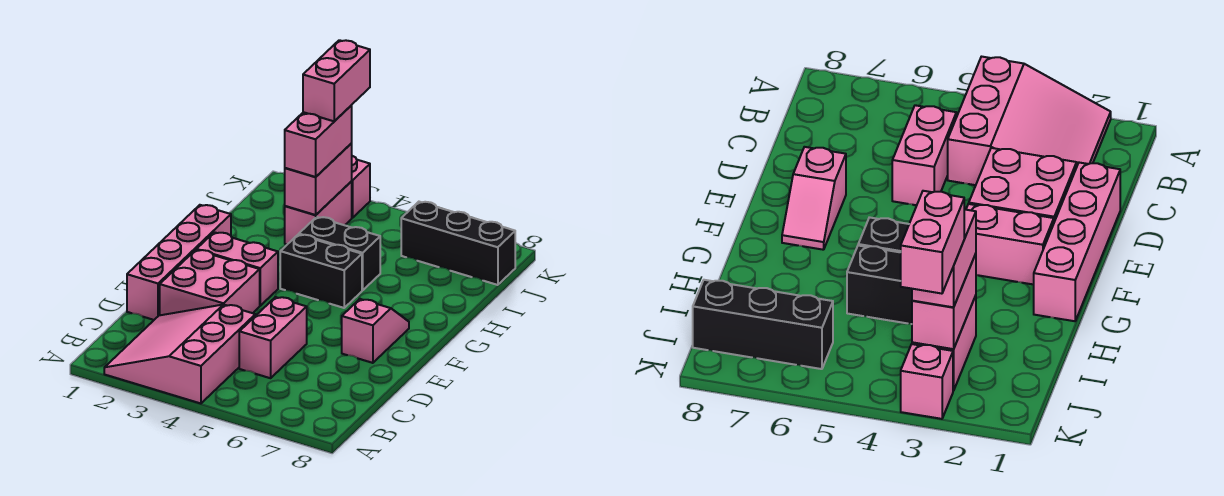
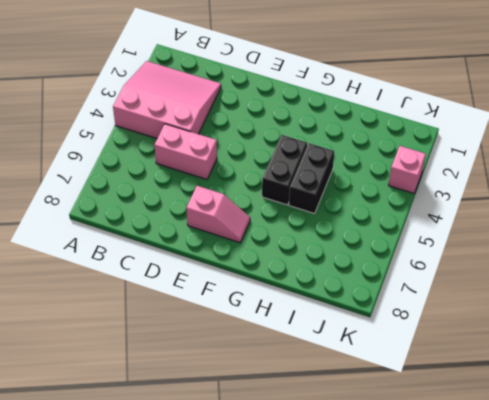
none -> pink 1x4 brick [127,205,231,320]
none -> pink 2x2 brick [160,250,260,315]
none -> pink 1x2 brick [197,232,278,306]

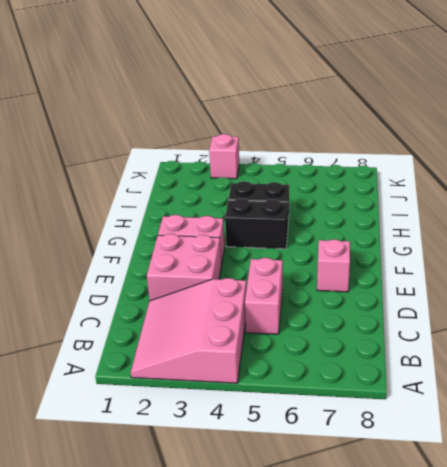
none -> pink 1x4 brick [127,205,231,320]
none -> pink 1x2 brick [285,181,352,244]
none -> black 1x3 brick [401,202,515,285]

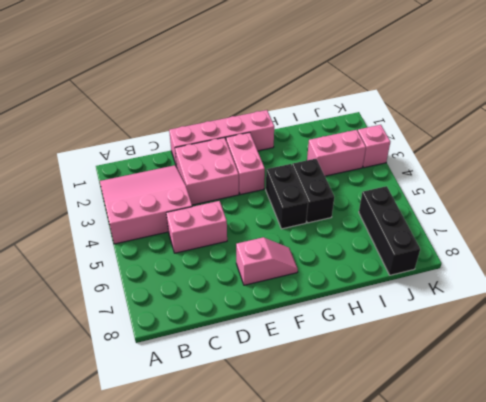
none -> pink 1x2 brick [285,143,352,215]
none -> pink 1x2 brick [285,105,352,177]
none -> pink 1x2 brick [303,40,370,121]

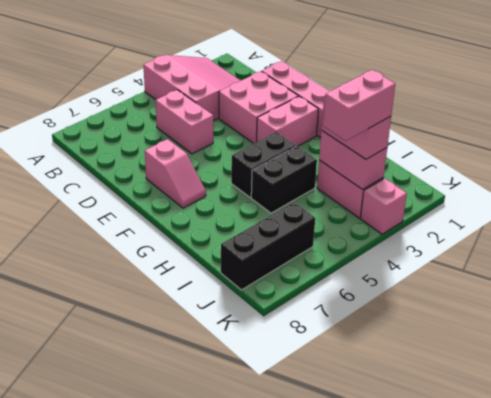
pink 1x2 brick [323,70,395,141] -> pink 1x2 brick turned to [303,40,370,121]

